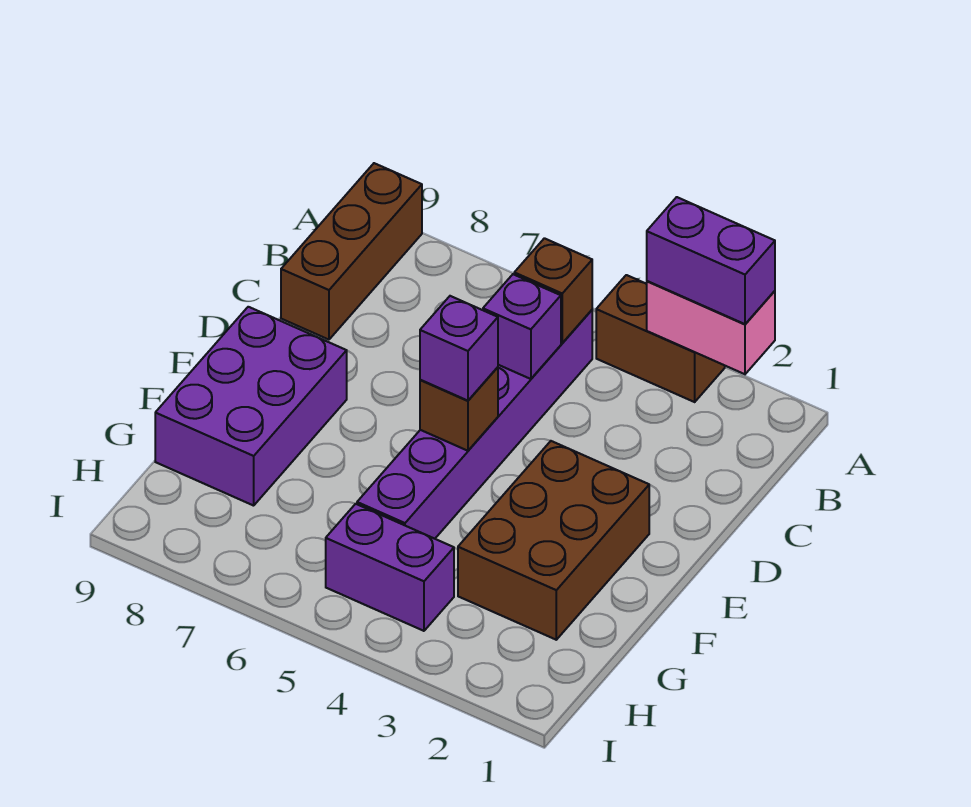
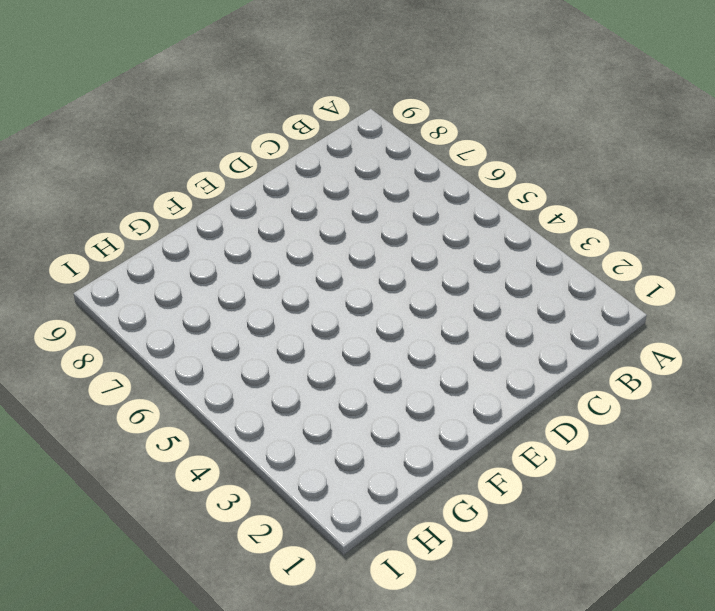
none -> brown 1x2 brick [596,275,725,402]
none -> brown 1x3 brick [281,163,422,340]
none -> purple 1x6 brick [357,310,592,539]

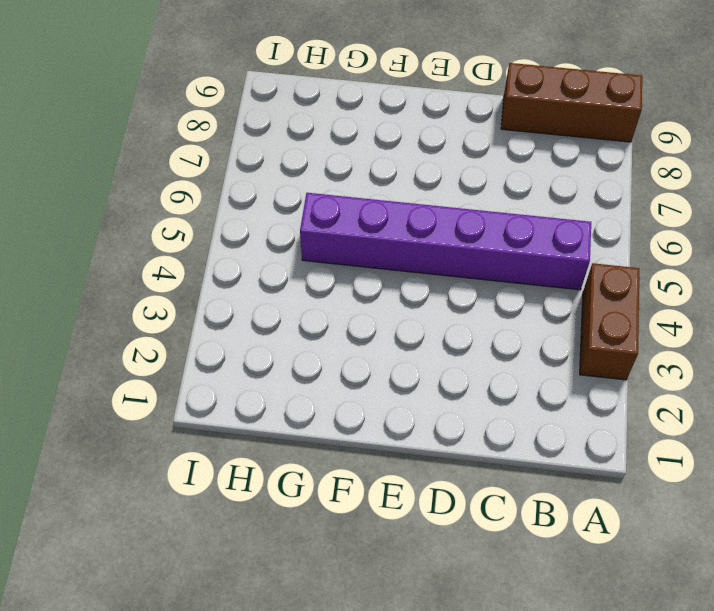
none -> brown 2x3 brick [458,441,649,640]
none -> purple 2x3 brick [155,307,347,506]
none -> purple 1x2 brick [326,504,454,631]

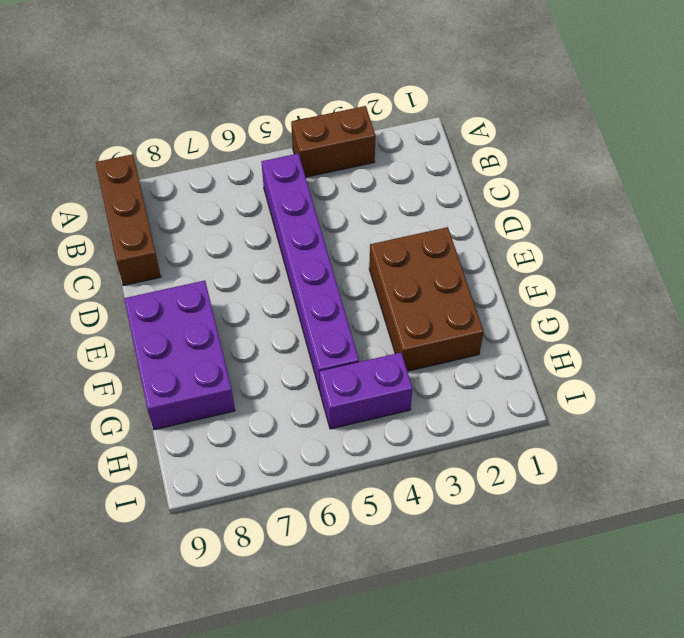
none -> pink 1x2 brick [647,281,775,374]
none -> brown 1x1 brick [514,238,592,343]
none -> purple 1x1 brick [483,274,561,379]

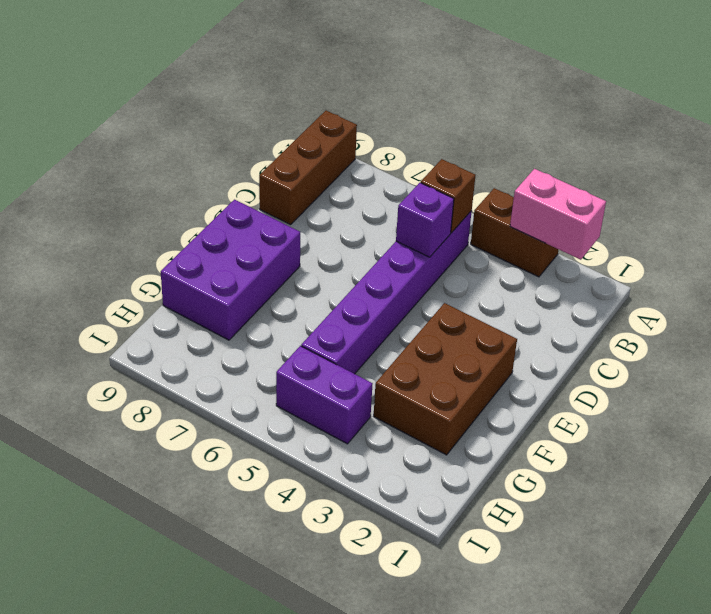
none -> brown 1x1 brick [420,367,498,451]
none -> purple 1x2 brick [647,197,775,324]
none -> purple 1x1 brick [420,296,498,401]

